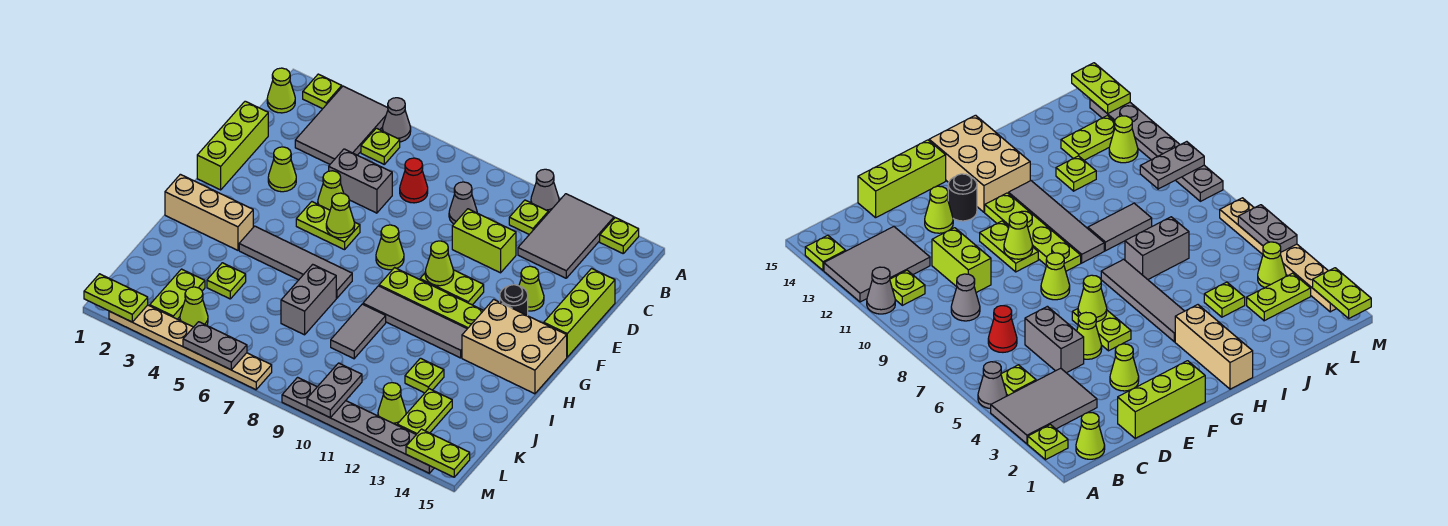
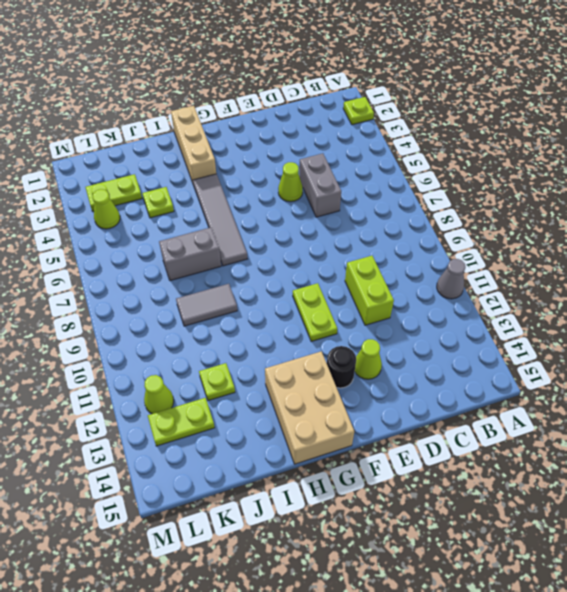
none -> grey 2x3 tile [295,86,388,164]
none -> grey 1x1 cone [382,98,411,142]
none -> grey 2x3 tile [518,194,614,278]
none -> lime 1x1 plate [600,218,639,253]

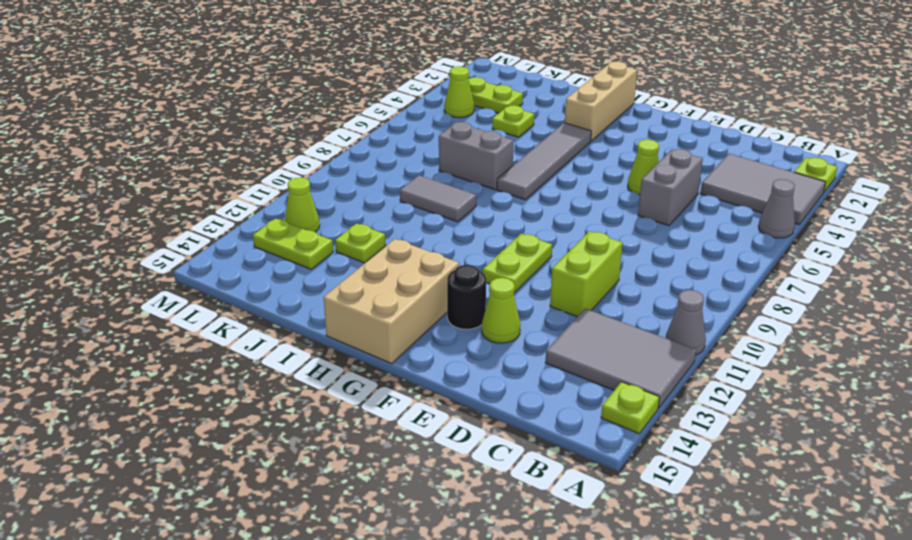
none -> lime 1x1 cone [267,68,295,113]
none -> lime 1x1 plate [361,128,400,164]
none -> lime 1x1 plate [509,200,548,234]
none -> red 1x1 cone [400,158,428,203]

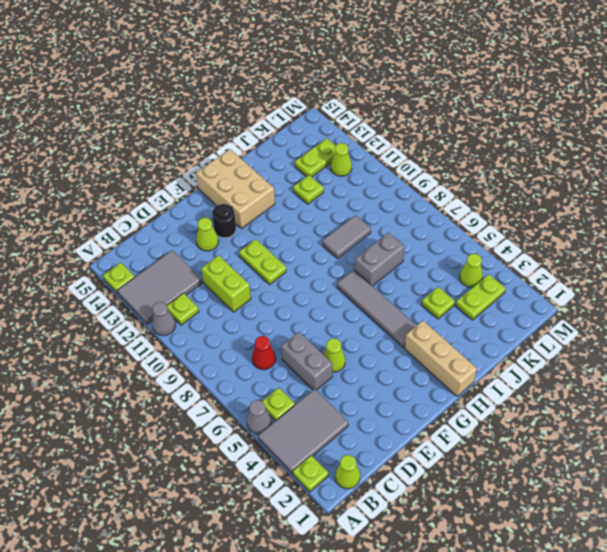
none -> grey 1x1 cone [449,182,477,224]
none -> lime 1x3 brick [197,101,268,190]
none -> lime 1x3 brick [544,268,615,357]
none -> lime 1x1 cone [268,147,296,192]

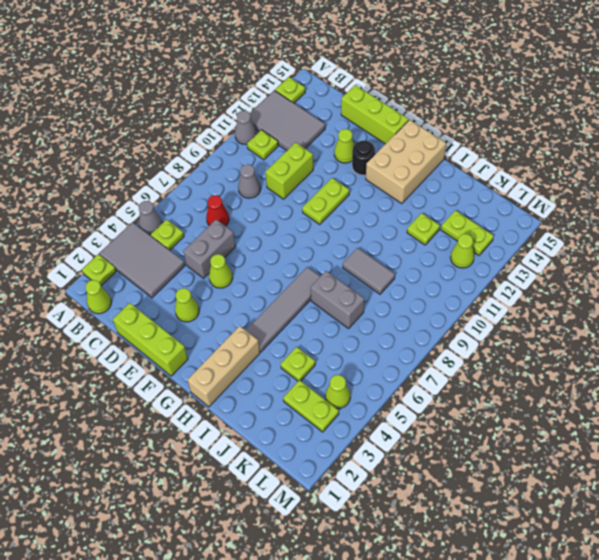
none -> lime 1x2 plate [296,202,360,250]
none -> lime 1x1 cone [376,225,404,270]
none -> lime 1x4 plate [379,268,484,329]
none -> grey 1x4 tile [363,286,467,358]

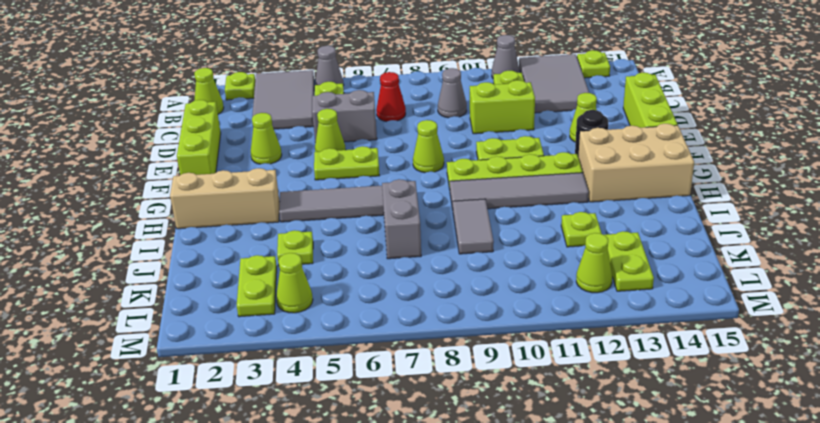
none -> tan 1x6 plate [109,305,272,390]
none -> grey 1x6 plate [282,377,434,473]
none -> lime 1x1 cone [326,193,355,238]
none -> lime 1x1 cone [425,241,454,286]

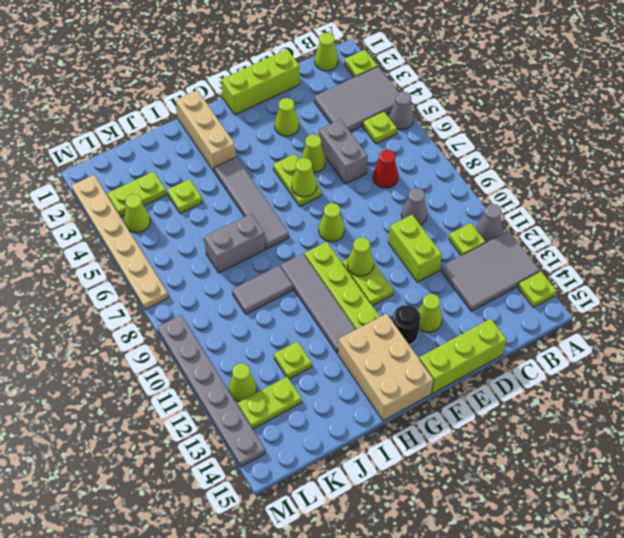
none -> grey 1x2 plate [307,363,362,417]
none -> lime 1x2 plate [84,274,148,322]
none -> grey 1x2 plate [183,322,247,370]
none -> lime 1x2 plate [406,429,470,477]

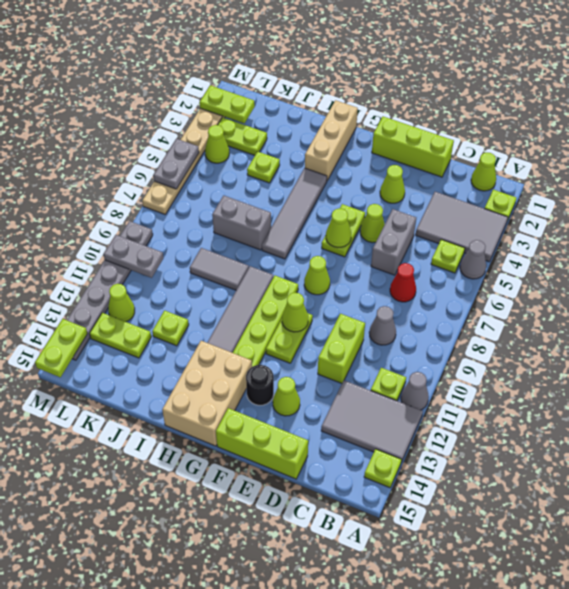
lime 1x2 plate [200,85,255,123] -> lime 1x2 plate turned to [84,274,148,322]

